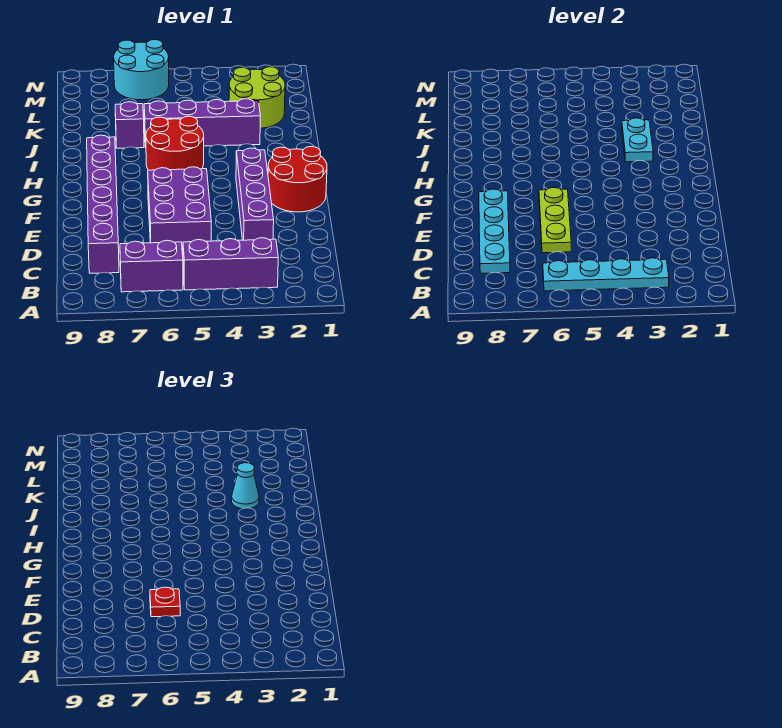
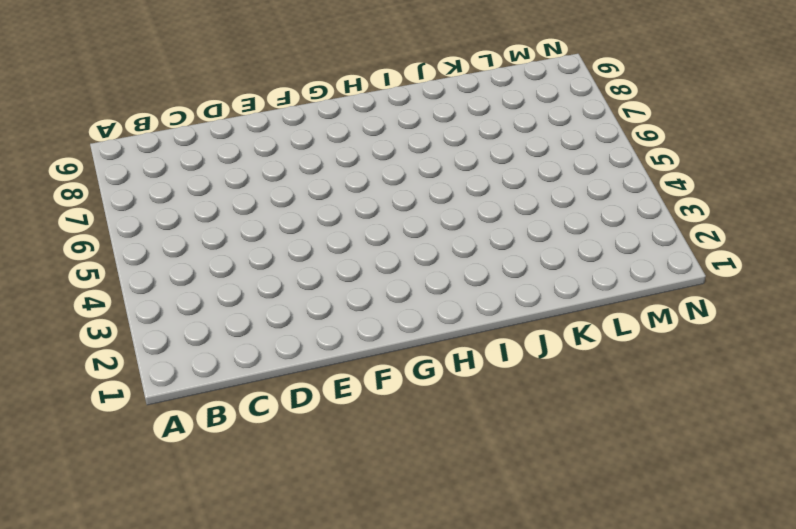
none -> purple 1x3 brick [183,238,278,290]
none -> purple 1x2 brick [120,240,183,292]
none -> purple 1x6 brick [87,135,119,273]

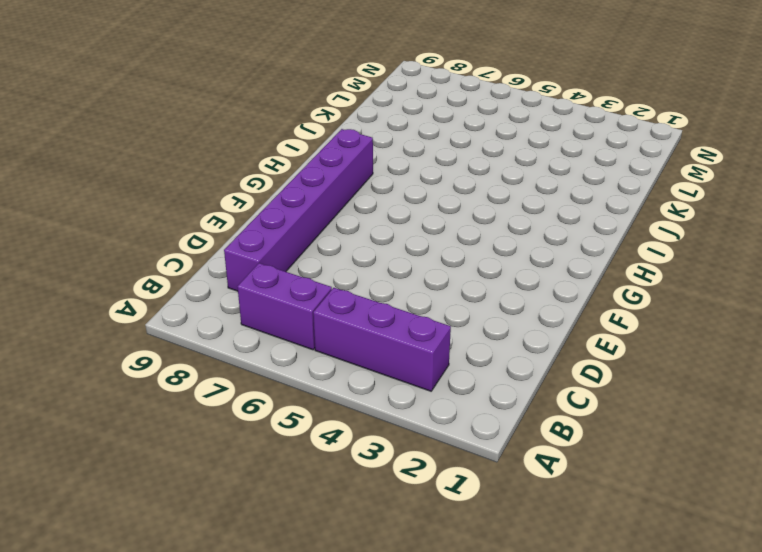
none -> purple 1x4 brick [236,148,274,240]
none -> purple 2x3 brick [148,167,211,252]
none -> red 2x2 round brick [268,147,327,212]

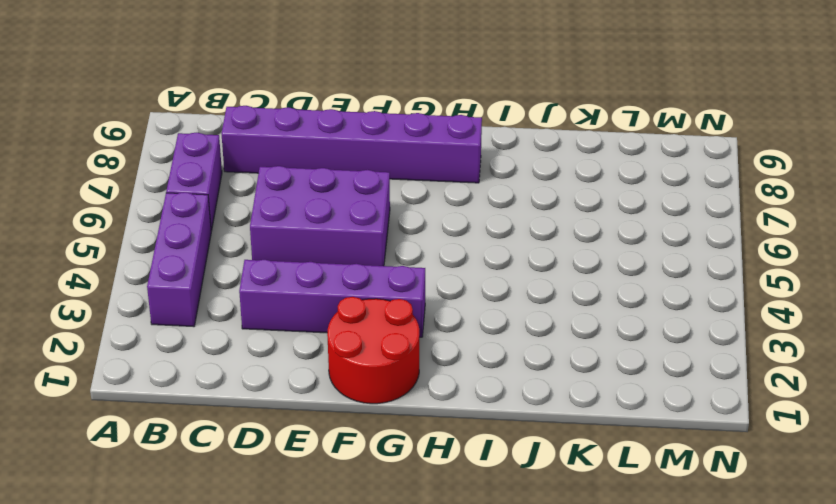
none -> red 2x2 round brick [146,116,204,170]
none -> purple 1x4 brick [144,99,260,147]
none -> purple 1x1 brick [115,102,144,148]

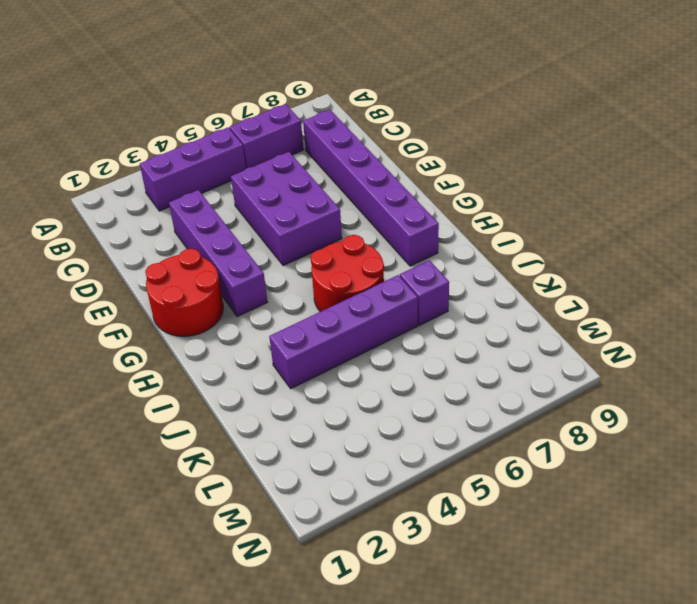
none -> lime 2x2 round brick [229,67,285,128]
none -> cyan 2x2 round brick [114,40,169,100]
none -> cyan 1x4 plate [543,258,669,291]

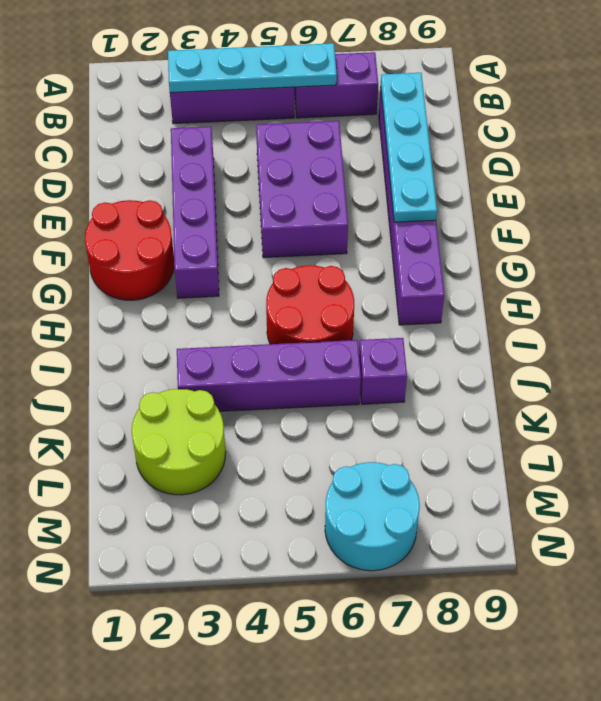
none -> lime 1x3 plate [539,188,571,253]
none -> cyan 1x2 plate [622,118,653,162]
none -> red 1x1 plate [150,587,180,617]

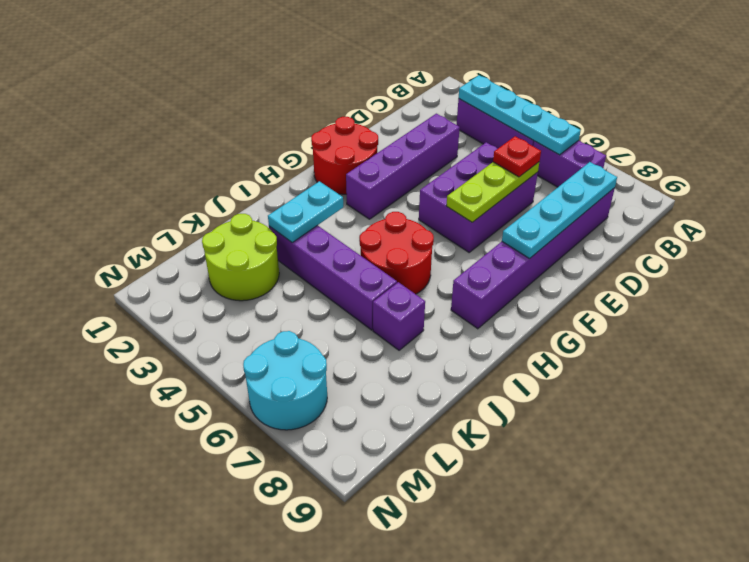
none -> cyan 1x1 cone [232,463,259,509]

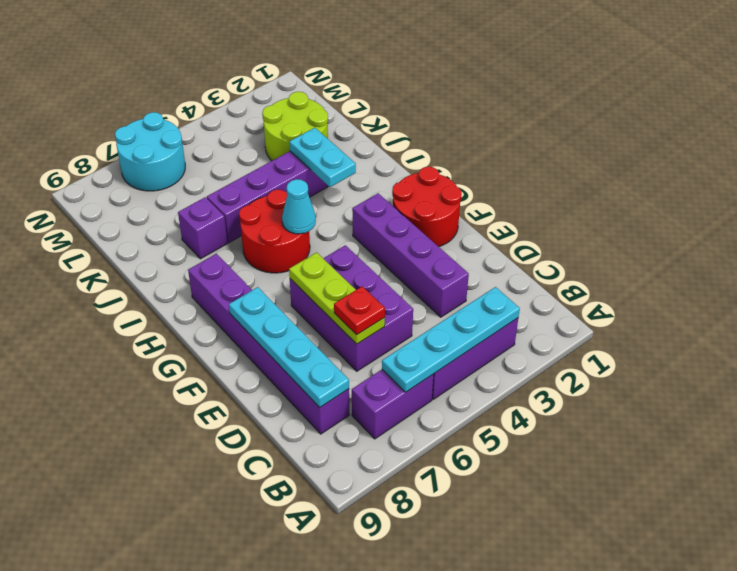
cyan 1x1 cone [282,179,316,234] -> cyan 1x1 cone moved to [232,463,259,509]

